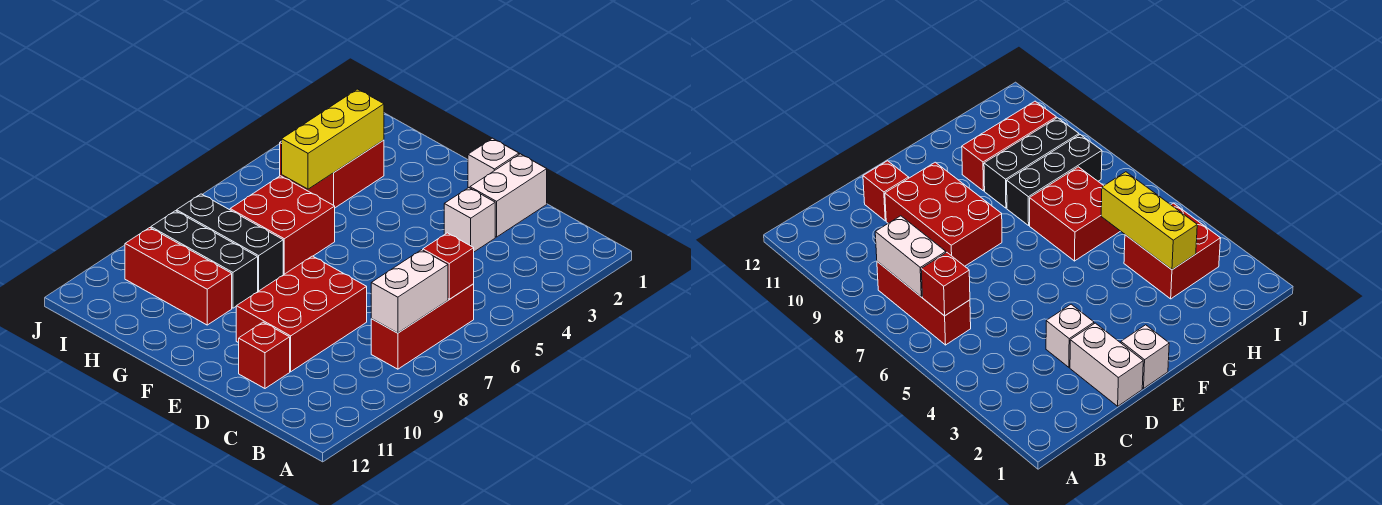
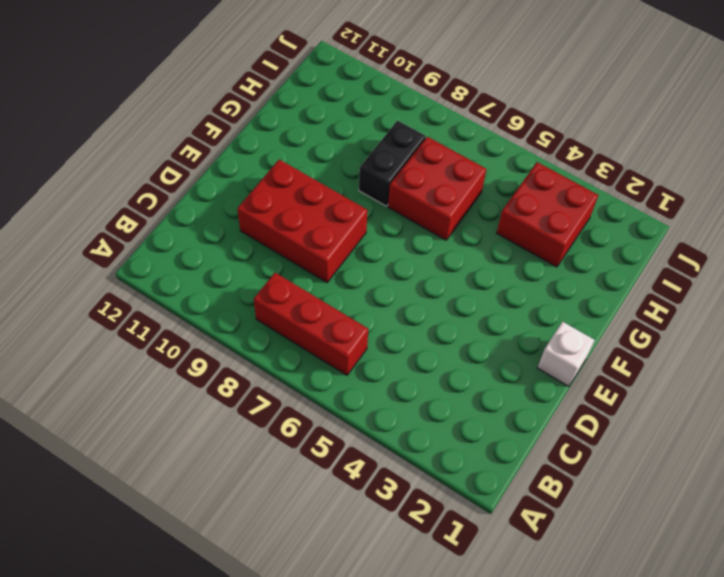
black 1x2 brick [359,121,426,206] -> black 1x3 brick [177,194,283,291]
none -> white 1x2 brick [470,154,547,237]
none -> white 1x1 brick [444,188,495,252]
none -> red 1x1 brick [239,322,290,388]

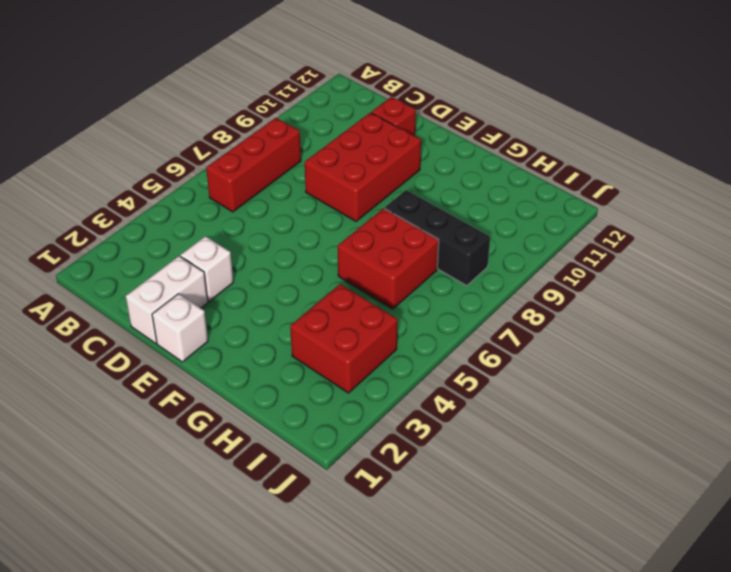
none -> black 1x3 brick [151,211,258,308]
none -> red 1x3 brick [125,228,232,325]
none -> red 1x1 brick [423,233,474,299]

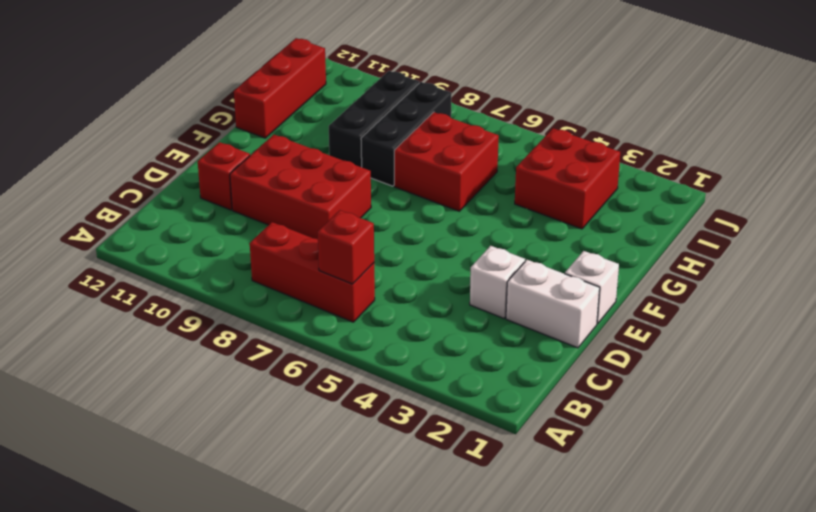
red 1x3 brick [234,38,326,138] -> red 1x3 brick moved to [125,228,232,325]
none -> white 1x2 brick [371,250,448,333]
none -> yellow 1x3 brick [282,89,384,189]

